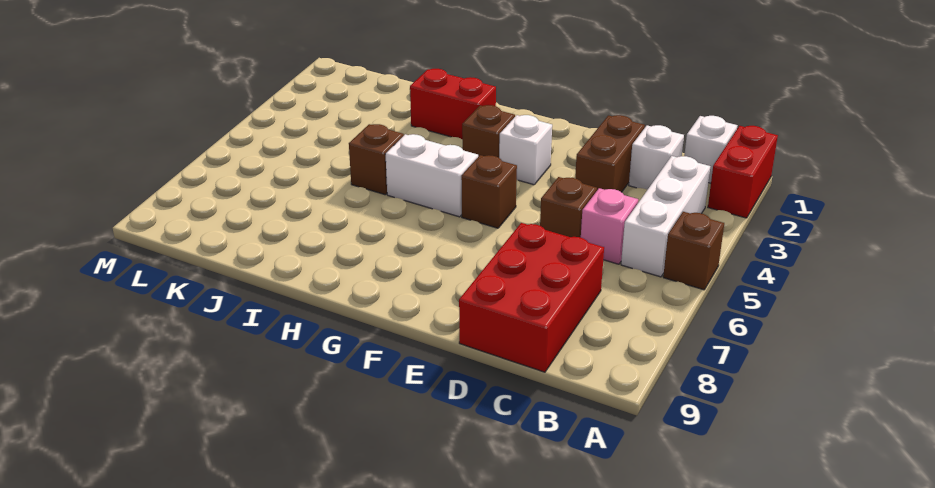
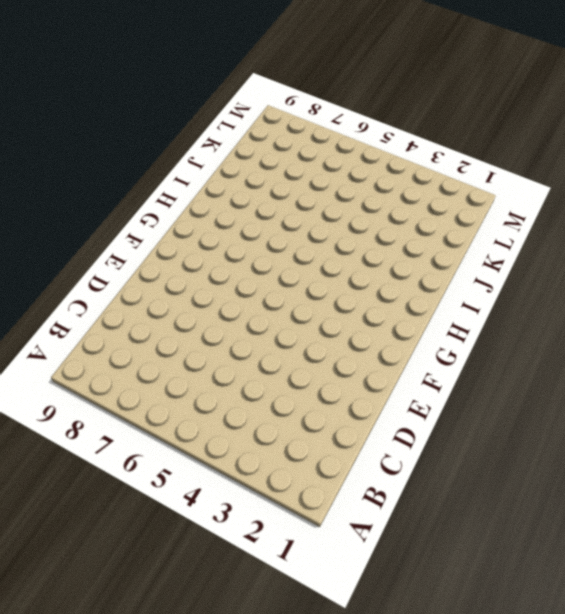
none -> red 1x2 brick [708,126,778,218]
none -> brown 1x1 brick [663,212,724,290]
none -> white 1x1 brick [684,116,737,183]

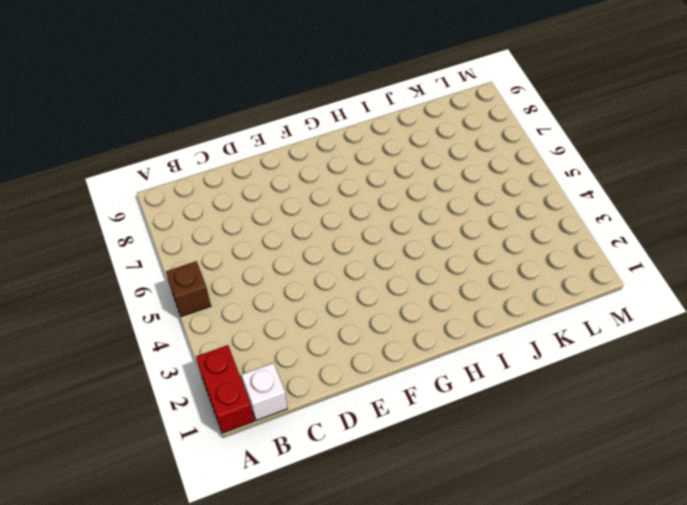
none -> white 1x3 brick [621,156,710,277]
none -> white 1x1 brick [629,125,684,190]
none -> pink 1x1 brick [581,188,638,264]

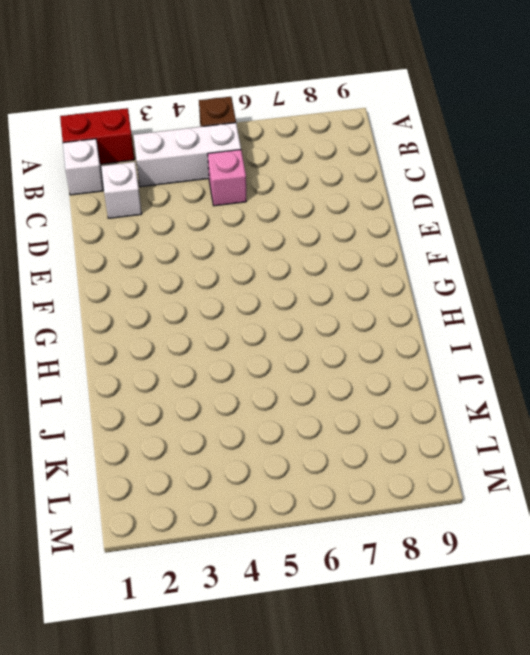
none -> red 2x3 brick [459,223,604,372]
none -> brown 1x2 brick [575,115,645,192]
none -> brown 1x1 brick [540,177,597,238]

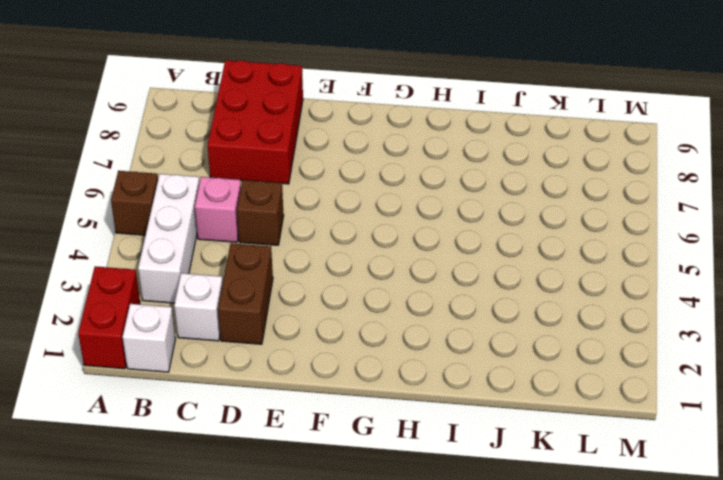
none -> white 1x1 brick [499,115,552,185]
none -> brown 1x1 brick [461,155,517,228]
none -> brown 1x1 brick [462,105,515,158]

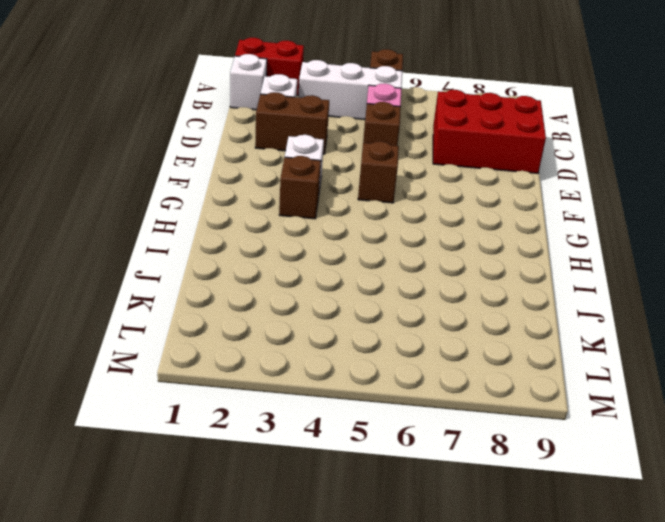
none -> white 1x2 brick [386,134,478,217]
none -> red 1x2 brick [410,69,496,140]
none -> brown 1x1 brick [349,124,404,195]

